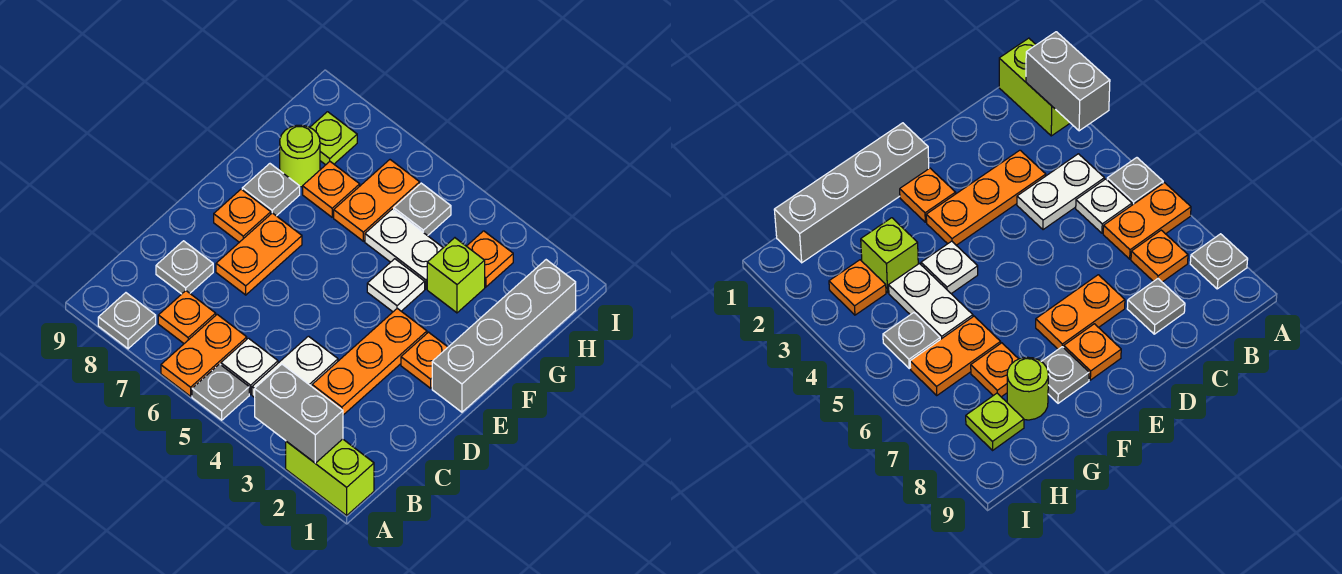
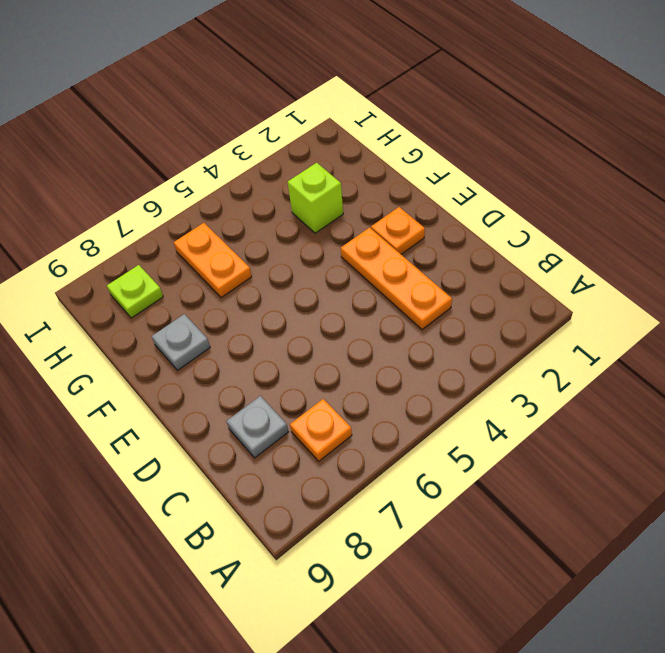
none -> lime 1x2 brick [286,439,374,515]
none -> grey 1x1 plate [192,364,249,420]
none -> orange 1x2 plate [161,315,247,396]

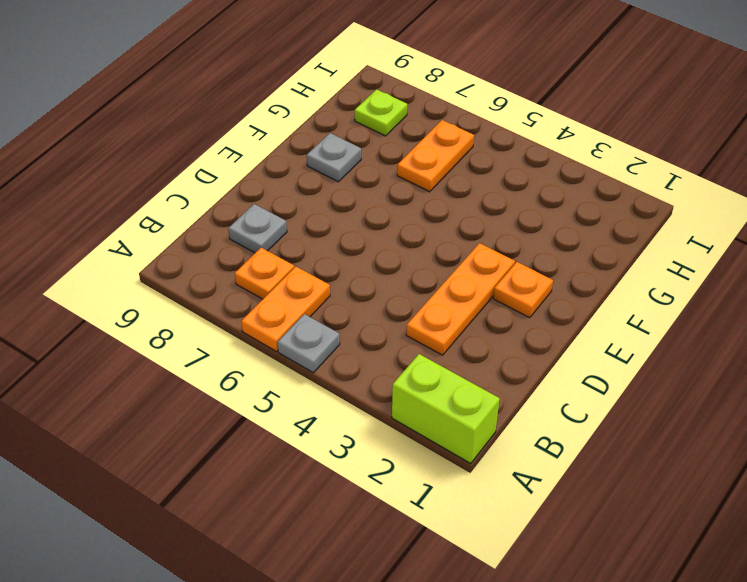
none -> grey 1x1 plate [98,293,156,349]
none -> white 1x2 plate [252,336,338,398]
none -> white 1x1 plate [221,338,278,394]

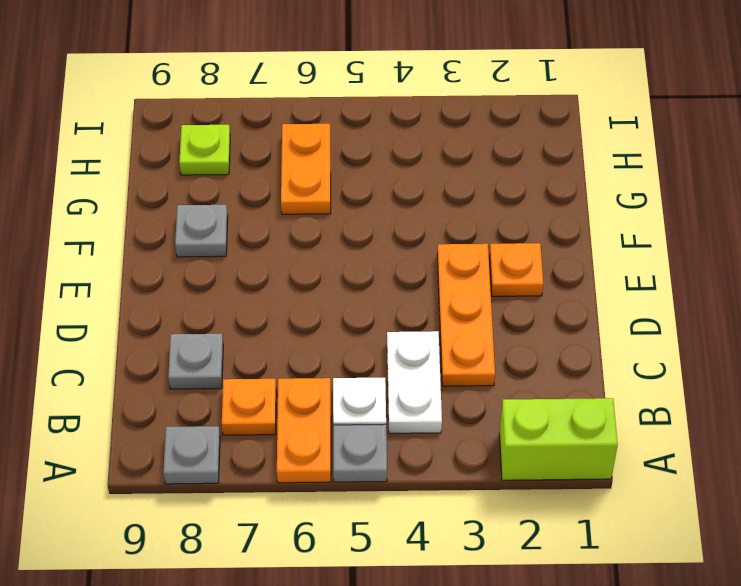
none -> orange 1x2 plate [216,213,302,295]
none -> grey 1x4 brick [432,260,576,412]
none -> orange 1x1 plate [214,189,271,242]

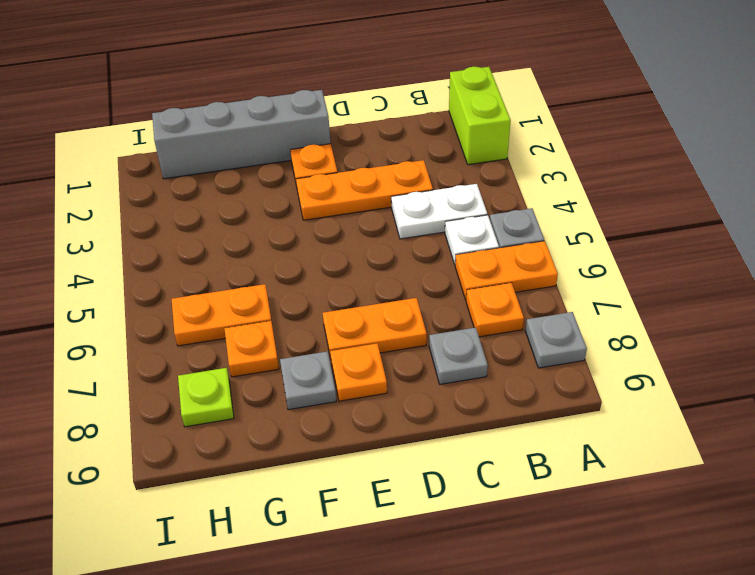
none -> white 1x1 plate [367,259,425,312]
none -> lime 1x1 brick [427,238,485,313]
none -> white 1x2 plate [365,209,443,289]

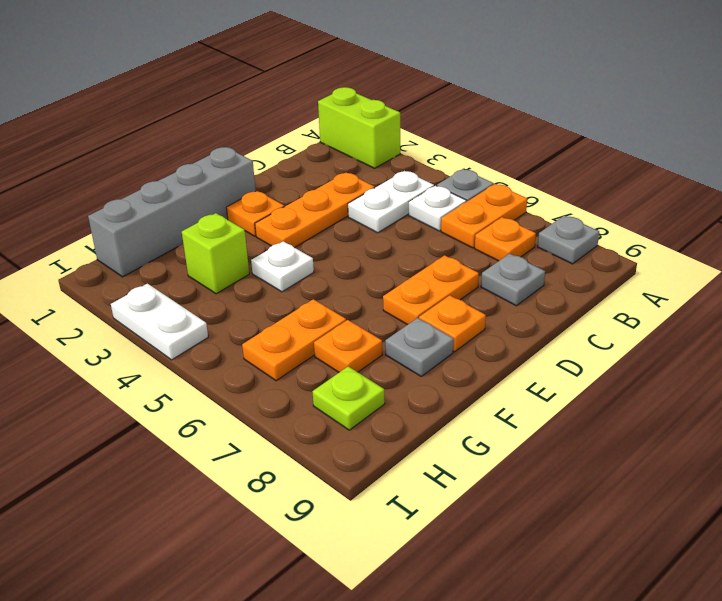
white 1x2 plate [111,284,208,360] -> white 1x2 plate moved to [365,209,443,289]
none -> lime 1x1 round brick [280,125,320,187]
none -> orange 1x1 plate [467,231,513,287]
none -> grey 1x1 plate [394,183,451,236]

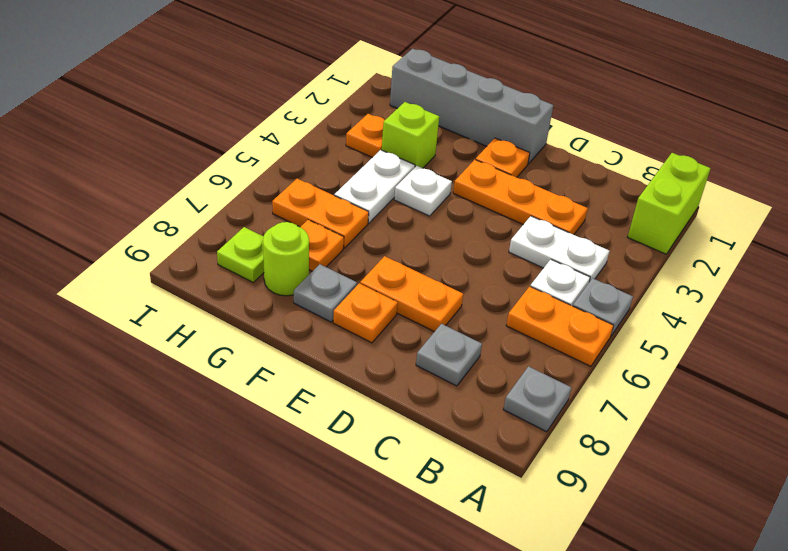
none -> orange 1x1 plate [158,291,216,343]
none -> grey 1x1 plate [394,183,451,236]
none -> grey 1x2 brick [255,364,343,463]

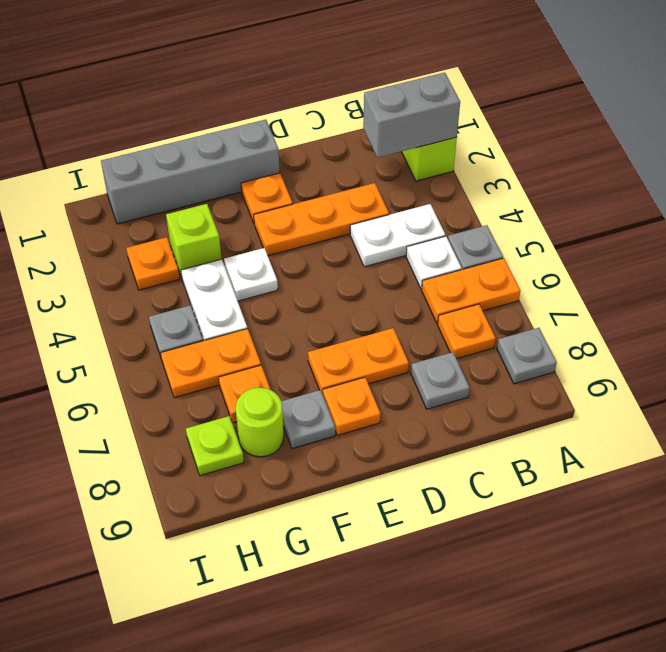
grey 1x2 brick [363,73,460,158] -> grey 1x2 brick turned to [255,364,343,463]

